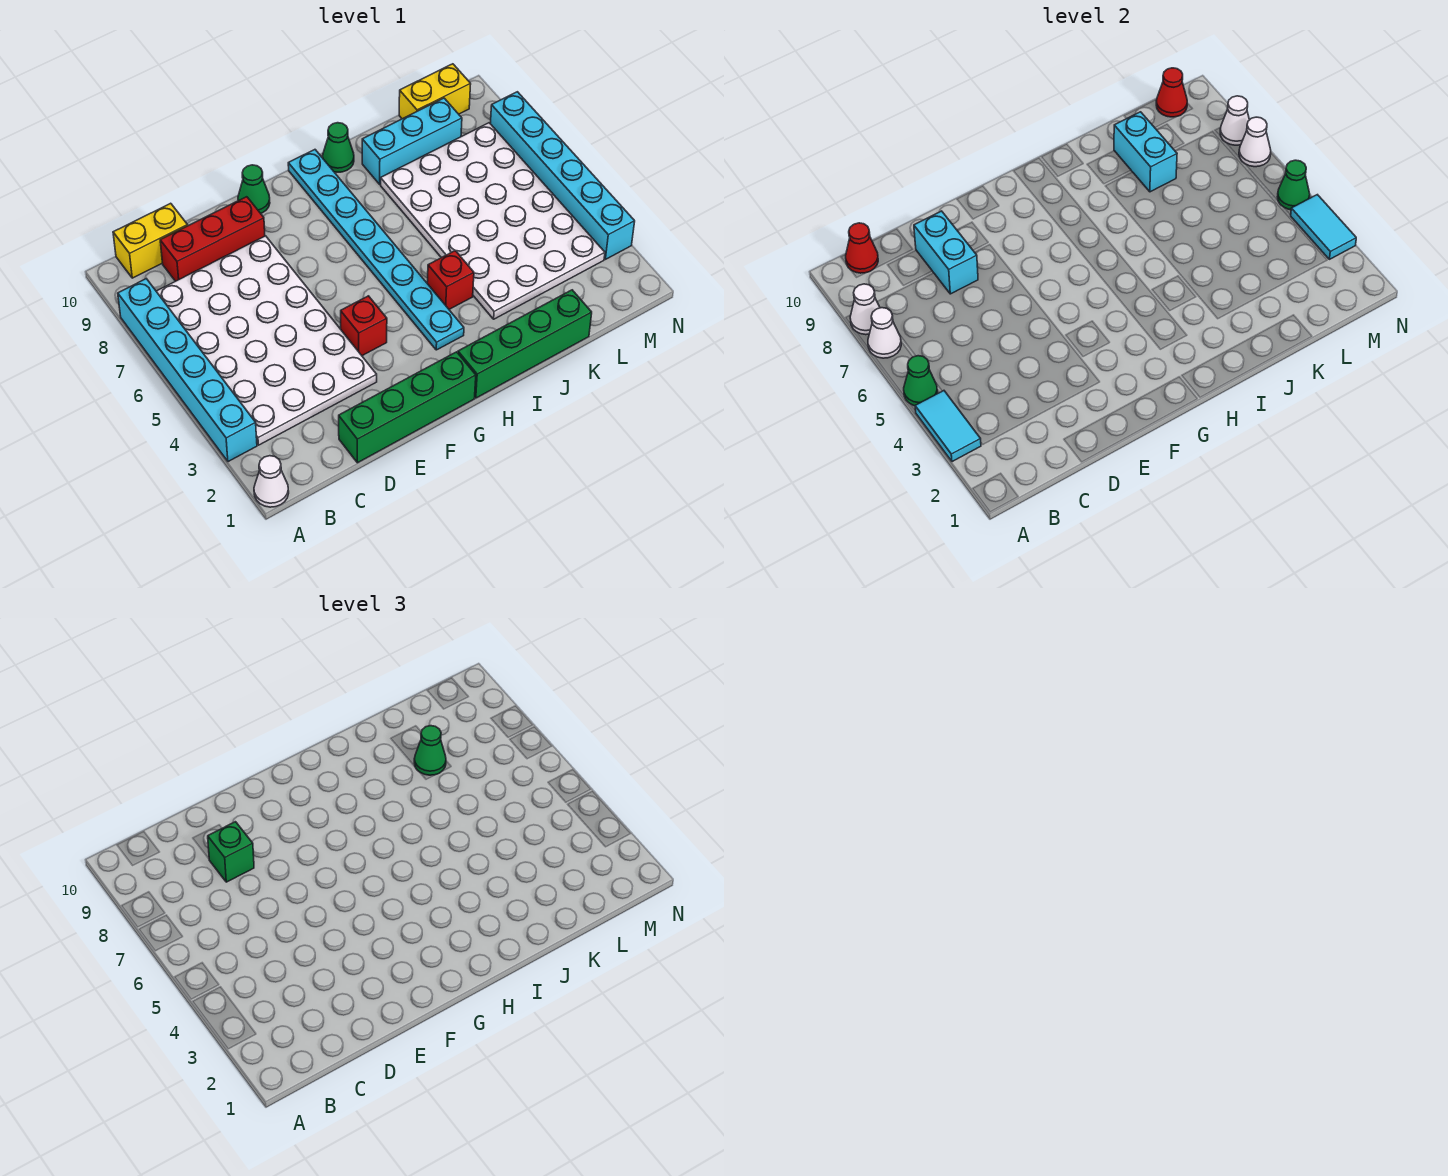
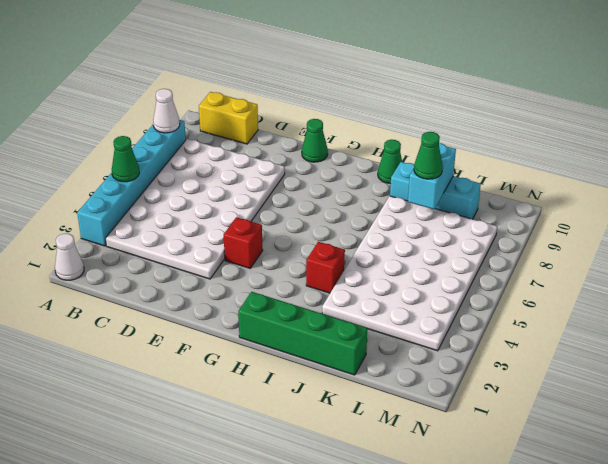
none -> red 1x3 brick [160,197,265,281]
none -> green 1x4 brick [339,352,476,463]
none -> cyan 1x8 plate [288,150,464,350]
none -> yellow 1x2 brick [399,64,471,119]

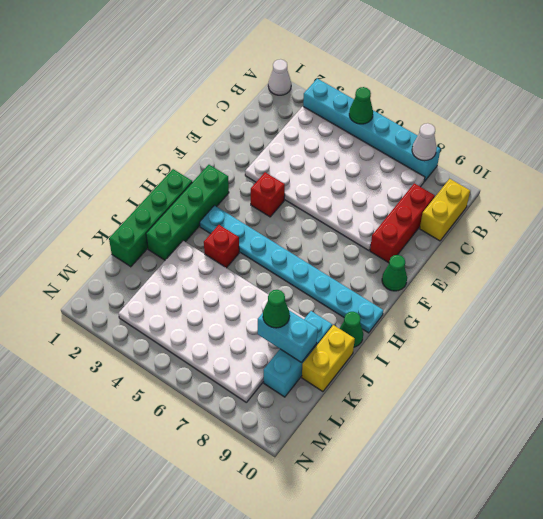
green 1x4 brick [146,165,229,260] -> green 1x4 brick moved to [339,352,476,463]
yellow 1x2 brick [302,325,355,392] -> yellow 1x2 brick moved to [399,64,471,119]
none -> cyan 1x6 brick [490,92,635,259]
none -> cyan 1x2 tile [915,391,981,462]
none -> white 1x1 cone [868,308,901,358]
none -> red 1x1 cone [846,223,878,273]

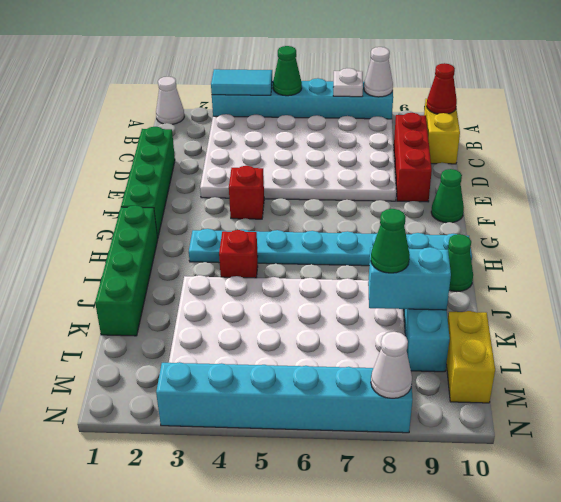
white 1x1 plate [333,68,363,97] -> white 1x1 cone [868,308,901,358]
none -> cyan 1x2 brick [914,211,978,294]
none -> red 1x1 cone [1156,68,1187,117]
none -> cyan 1x2 tile [1291,195,1356,259]
none -> green 1x1 cone [1277,160,1310,210]

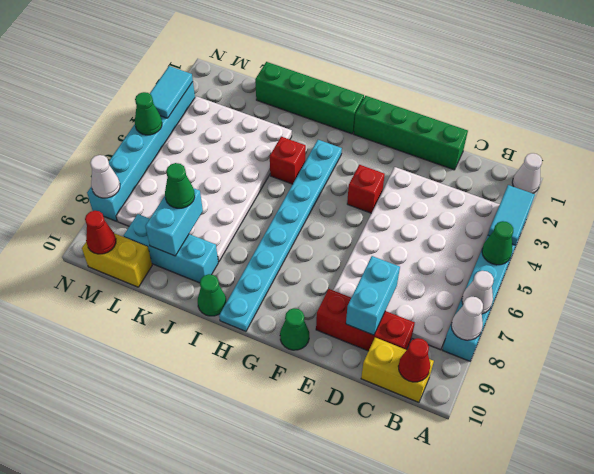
none -> white 1x1 cone [1239,117,1271,167]
none -> green 1x1 brick [208,822,254,882]

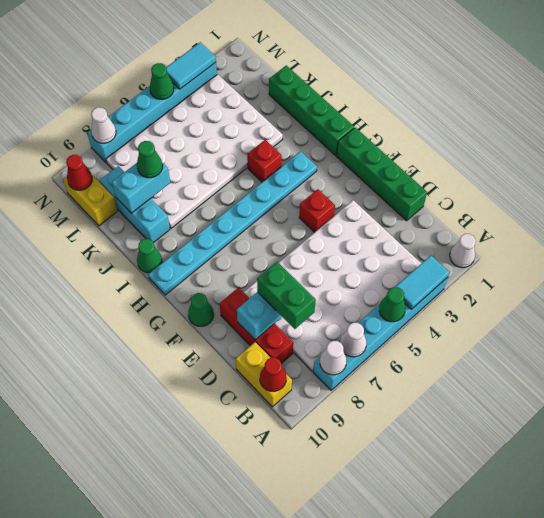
green 1x2 brick [257,262,316,329] -> green 1x1 brick [208,822,254,882]
none -> white 1x1 cone [1239,117,1271,167]

